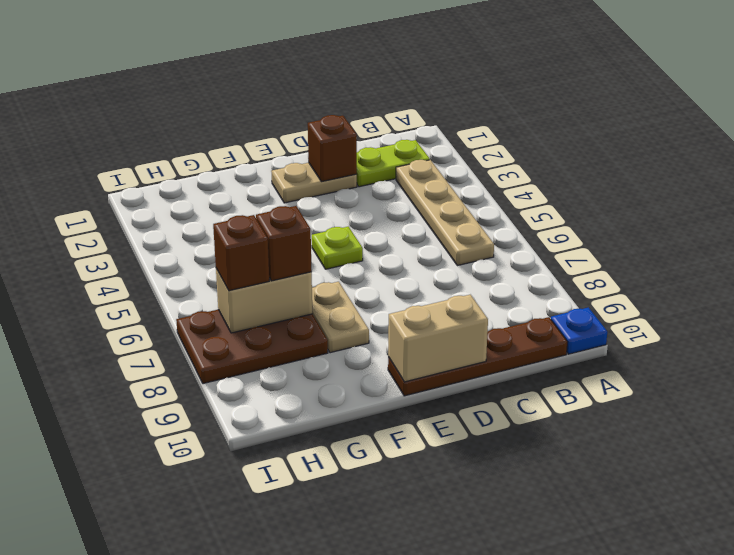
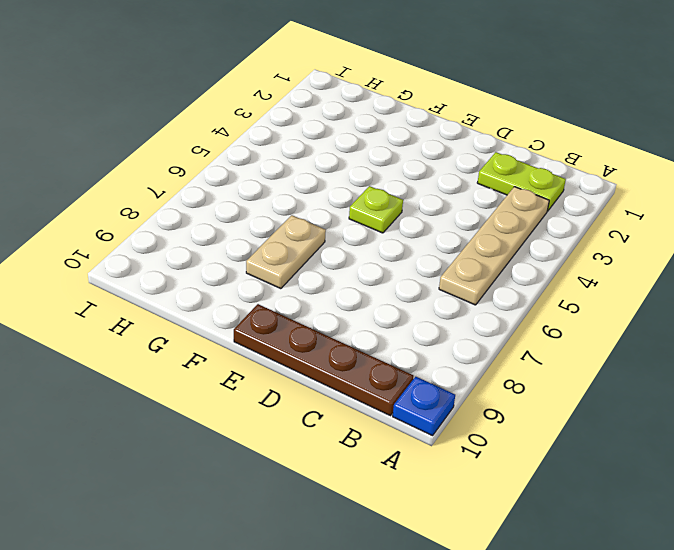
none -> tan 1x2 plate [271,162,357,203]
none -> brown 2x3 plate [176,310,328,384]
none -> brown 1x1 brick [308,115,357,182]

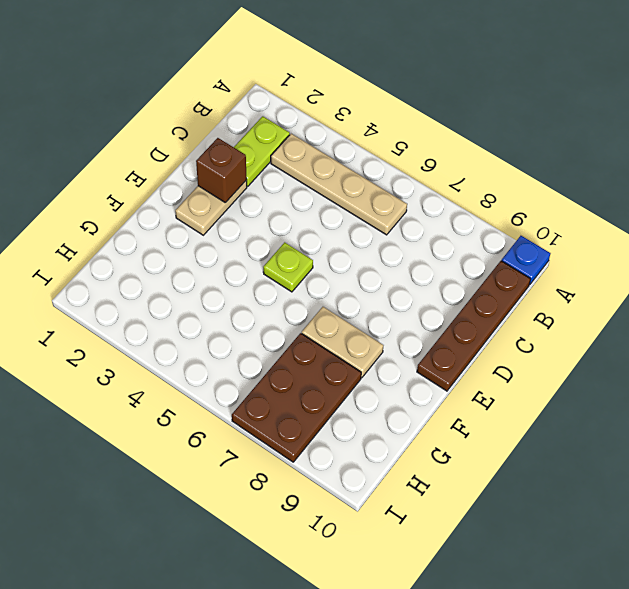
none -> tan 1x2 brick [388,295,488,382]
none -> tan 1x2 brick [216,269,312,333]
none -> brown 1x1 brick [256,206,312,281]

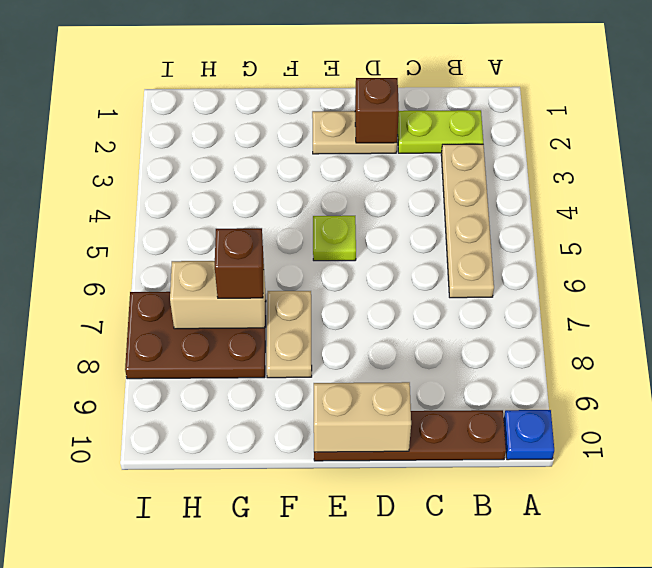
none -> brown 1x1 brick [213,215,269,291]

